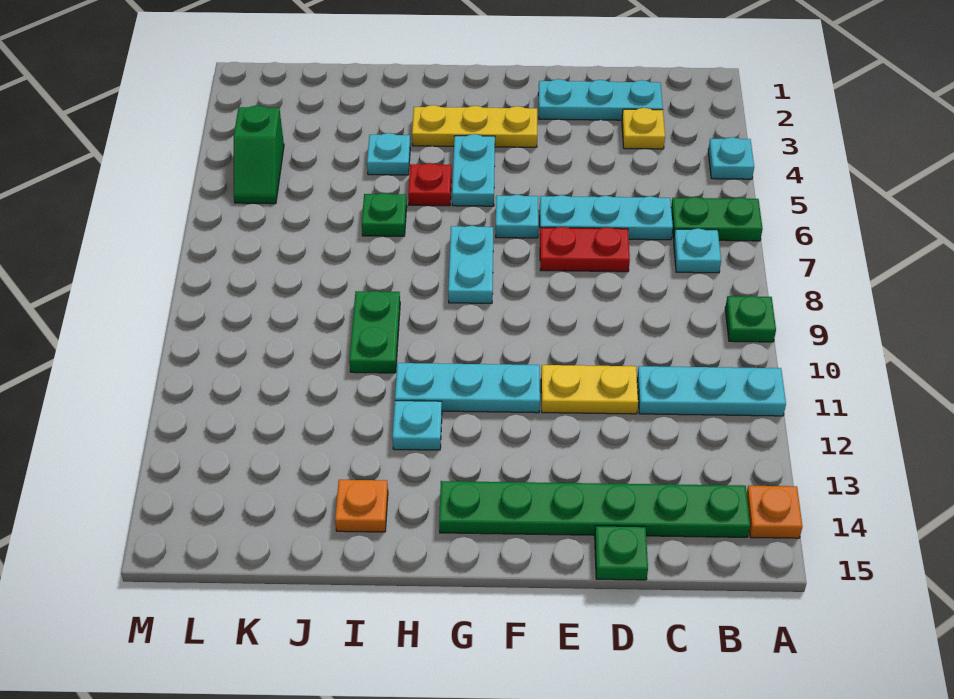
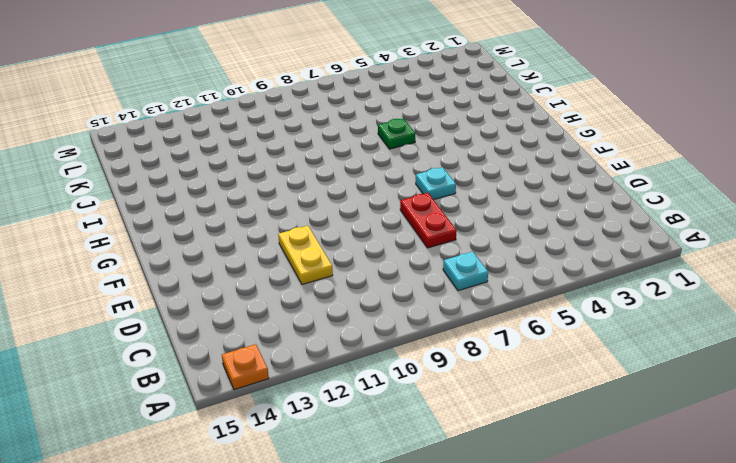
none -> cyan 1x1 plate [708,137,754,179]
none -> green 1x2 plate [671,197,763,241]
none -> green 1x1 plate [725,296,776,342]

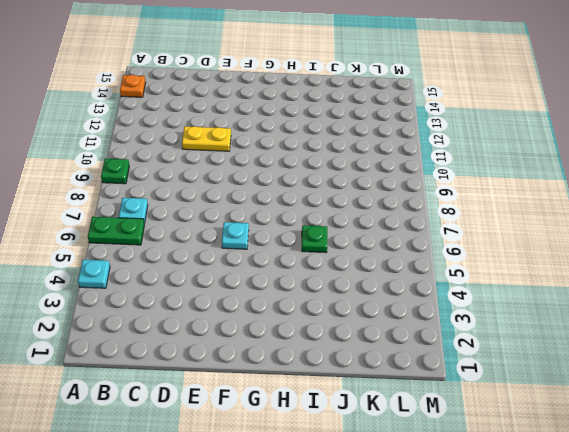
none -> cyan 1x3 plate [637,366,786,416]
none -> green 1x6 plate [439,481,750,537]
none -> cyan 1x3 plate [538,79,663,120]

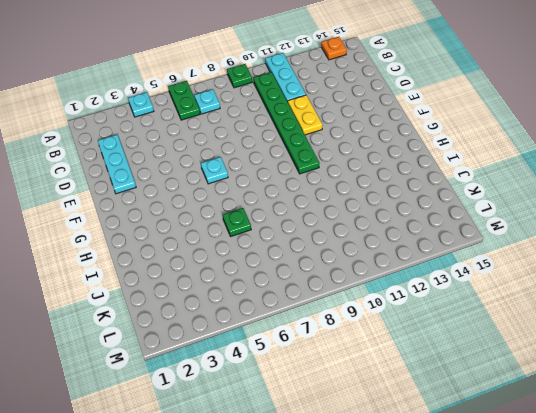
green 1x6 plate [253,72,319,174] -> green 1x6 plate moved to [439,481,750,537]
none -> yellow 1x1 plate [622,108,665,149]
none -> cyan 1x3 plate [540,195,673,240]
none -> red 1x2 plate [540,227,630,272]

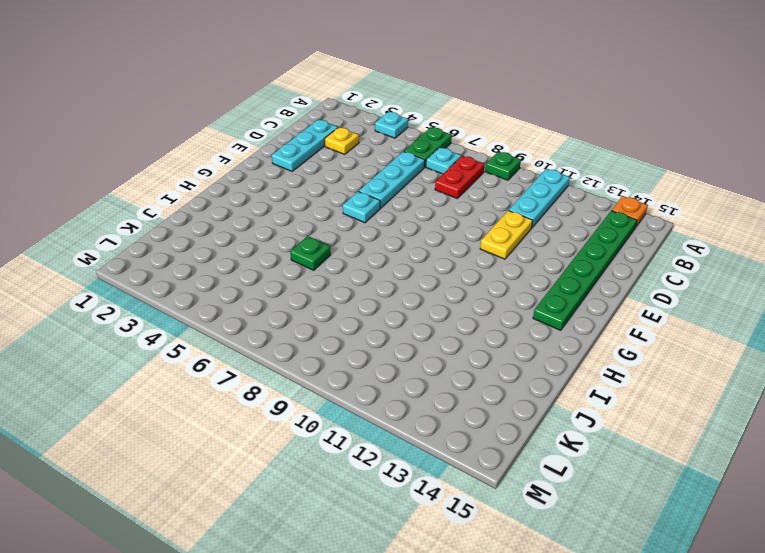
red 1x2 plate [435,156,484,199] -> red 1x2 plate moved to [540,227,630,272]
none -> green 1x1 plate [595,526,648,580]
none -> yellow 1x3 plate [412,105,537,147]
none -> cyan 1x3 plate [395,363,540,413]

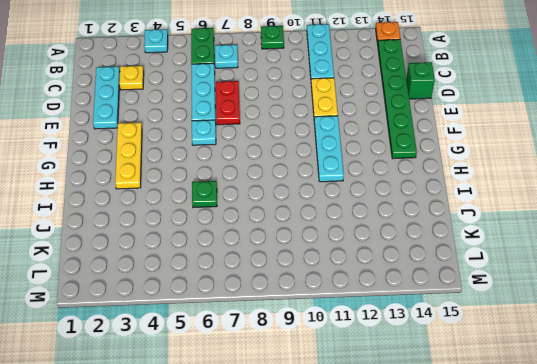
green 1x1 brick [406,62,435,99] -> green 1x1 plate [595,526,648,580]
none -> cyan 1x2 plate [452,134,495,206]
none -> cyan 1x2 plate [448,226,493,303]
none -> red 1x1 plate [408,163,451,206]

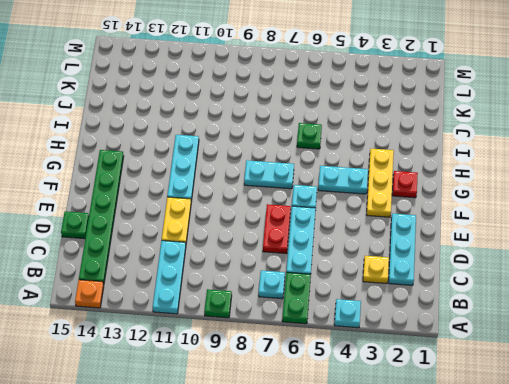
red 1x1 plate [392,171,418,198] -> red 1x1 plate moved to [408,163,451,206]
none -> cyan 1x1 plate [392,401,442,450]
none -> cyan 1x1 plate [367,133,410,175]
none -> green 1x2 plate [349,291,400,373]

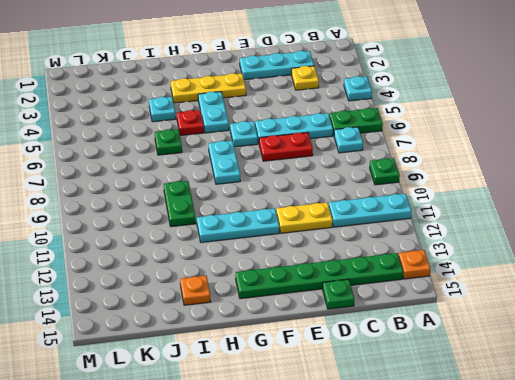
none -> cyan 1x1 plate [392,401,442,450]
none -> green 1x2 slope [234,106,284,204]

